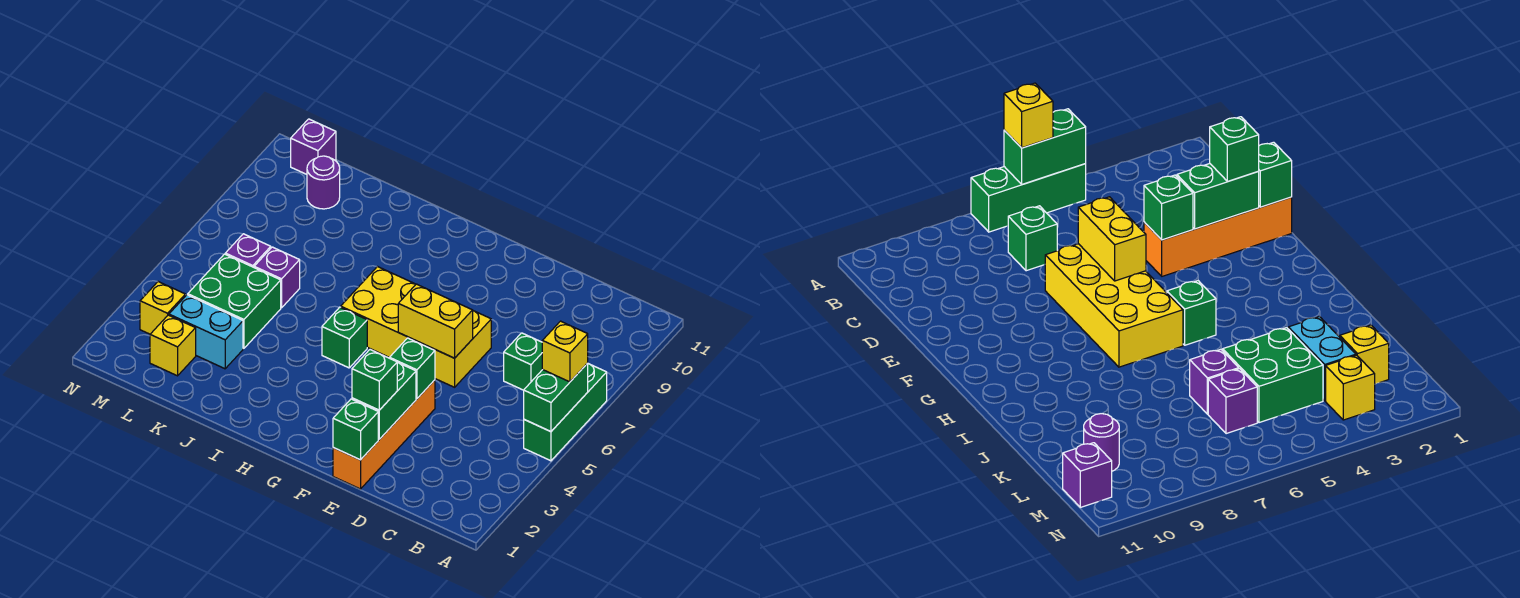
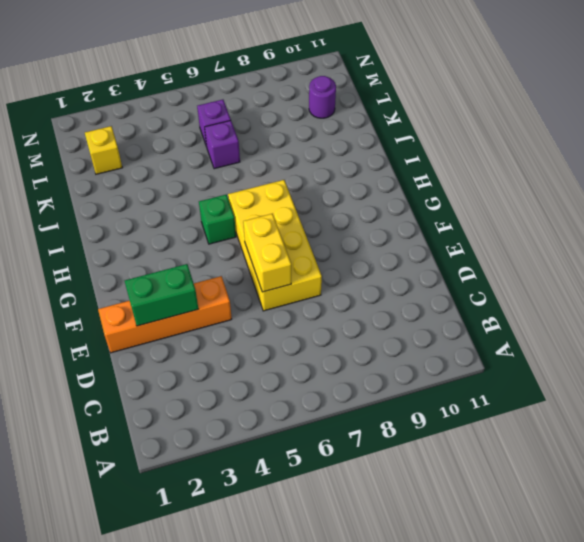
none -> green 1x3 brick [524,364,607,461]
none -> green 1x1 brick [504,333,543,390]
none -> cyan 1x2 brick [169,295,243,369]

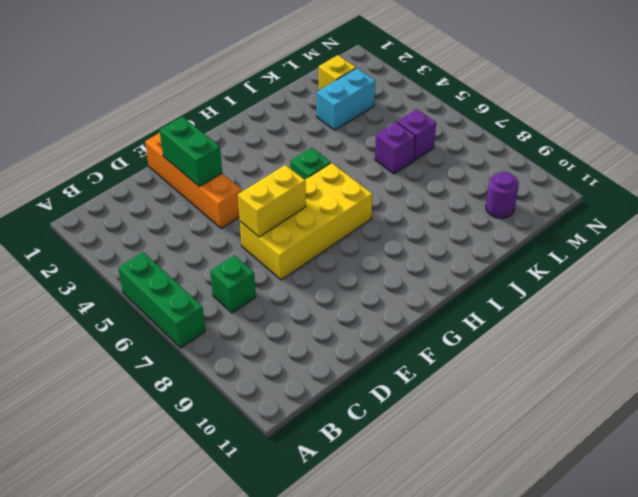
none -> green 2x2 brick [188,254,281,348]
none -> yellow 1x1 brick [140,282,185,334]
none -> purple 1x1 brick [291,119,336,174]

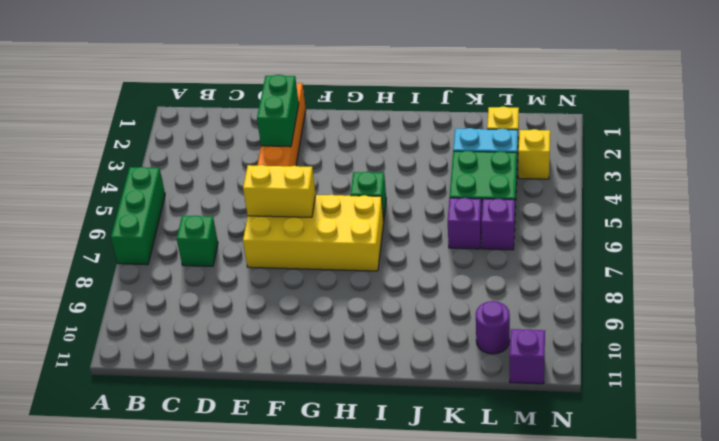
none -> green 1x2 brick [524,363,588,432]
none -> green 1x1 brick [333,399,378,460]
none -> green 1x1 brick [390,338,435,399]

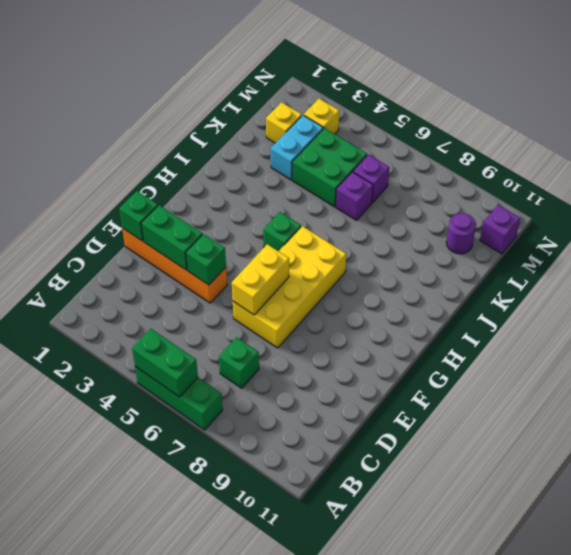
none -> yellow 1x1 brick [542,321,588,382]
none -> green 1x1 brick [352,350,397,410]

